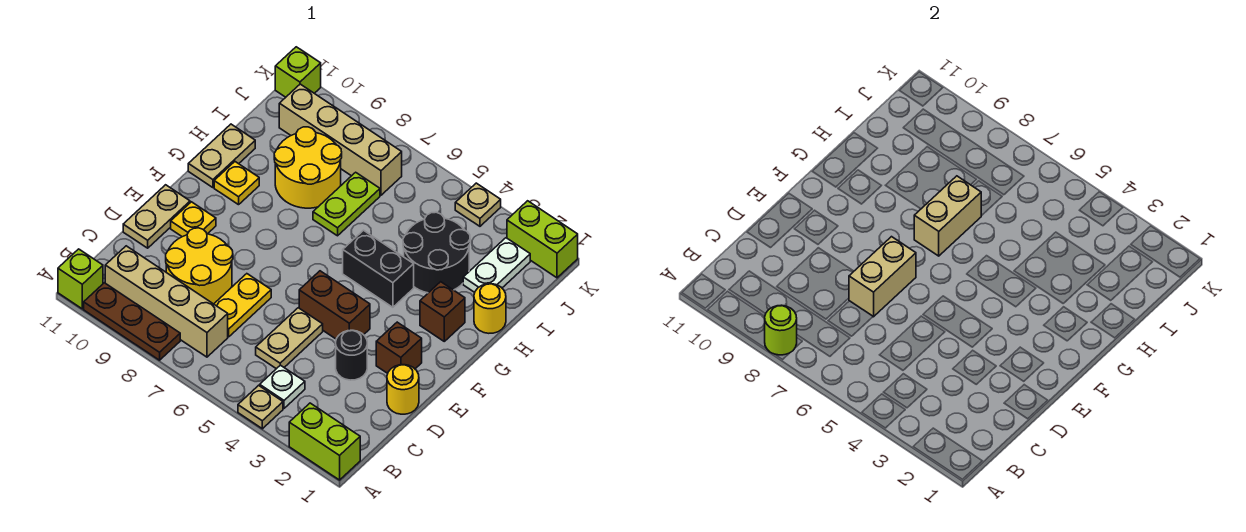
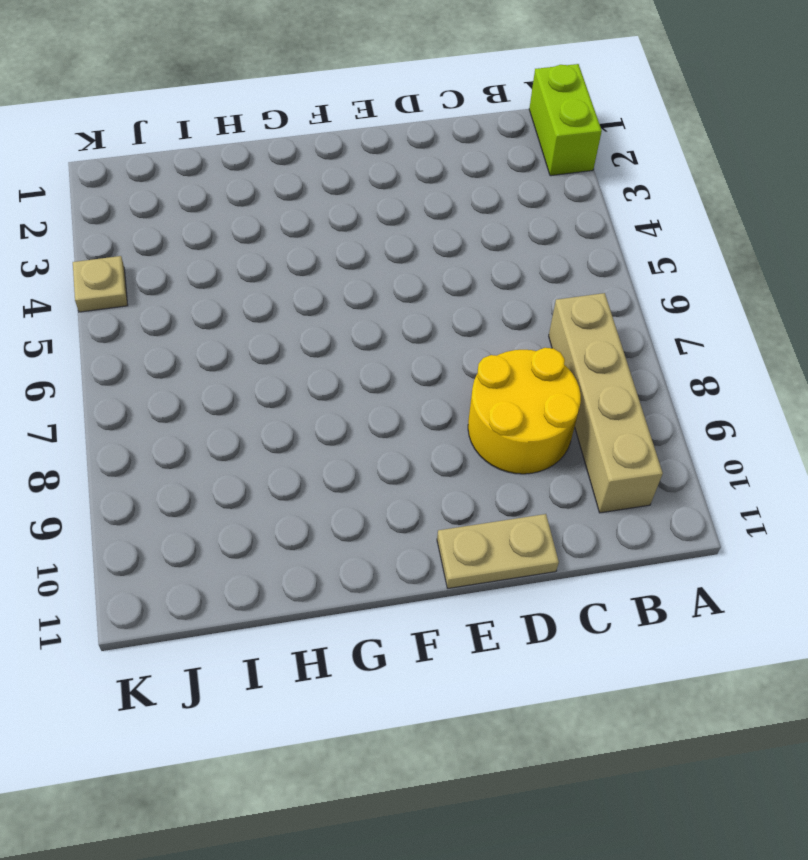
none -> tan 1x1 plate [238,385,283,429]
none -> brown 1x3 plate [84,283,180,360]
none -> lime 1x1 brick [58,249,103,309]
none -> white 1x1 plate [260,365,305,408]

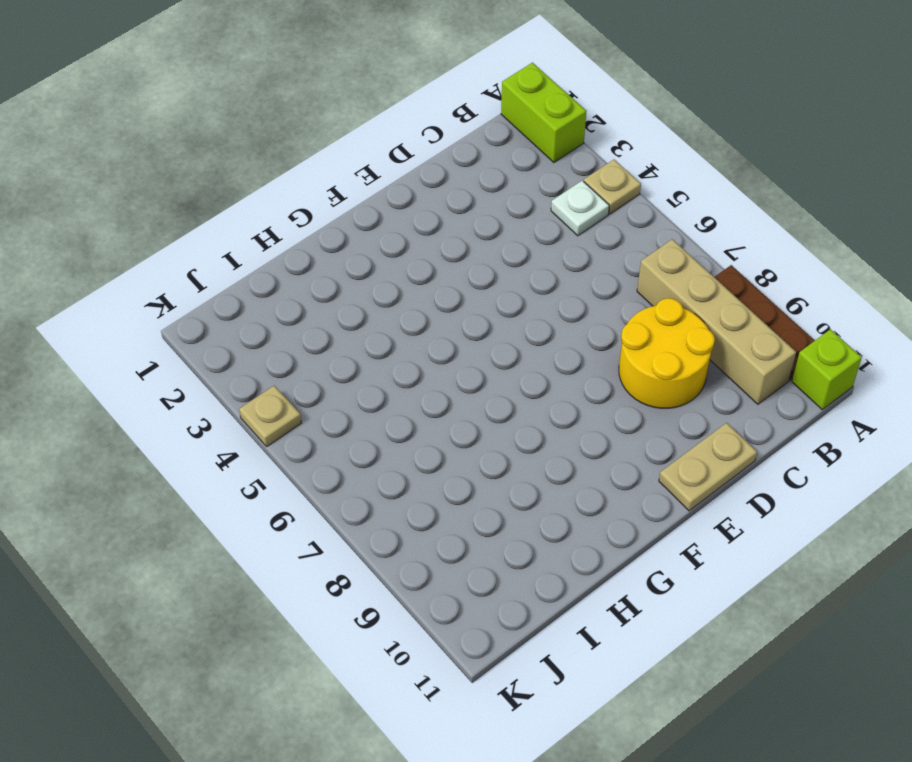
none -> tan 1x2 plate [256,308,323,369]
none -> yellow 1x2 plate [214,274,271,337]
none -> yellow 1x1 round brick [387,365,419,414]
none -> black 1x1 round brick [336,330,367,380]

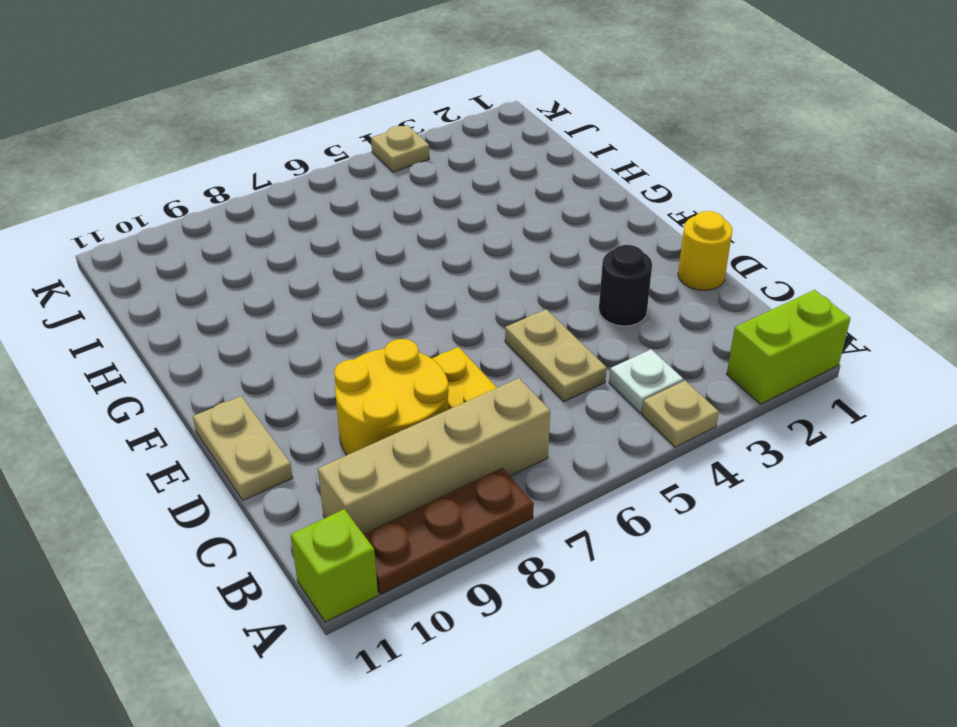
none -> brown 1x1 brick [376,322,422,373]
none -> brown 1x2 brick [299,271,370,339]
none -> yellow 1x1 plate [171,202,216,237]
none -> brown 1x1 brick [420,282,465,341]

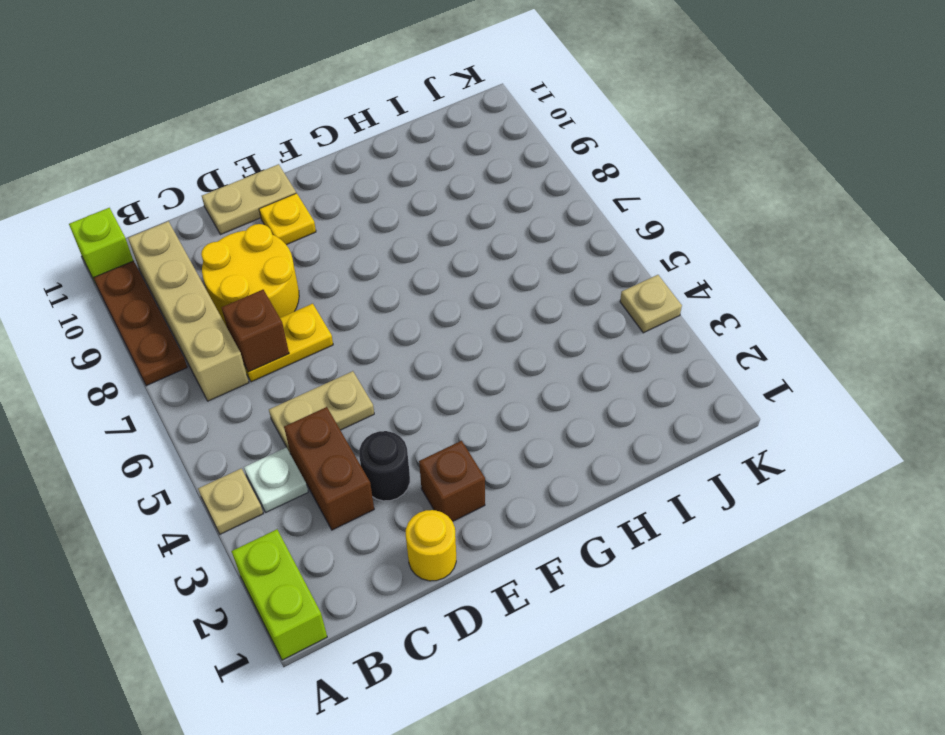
brown 1x2 brick [284,407,374,530] -> brown 1x2 brick moved to [299,271,370,339]
brown 1x1 brick [222,290,289,372] -> brown 1x1 brick moved to [420,282,465,341]
none -> black 1x2 brick [343,230,414,307]
none -> yellow 1x1 plate [214,162,259,205]
none -> tan 1x2 plate [188,124,255,188]
none -> yellow 1x1 round brick [474,284,506,333]

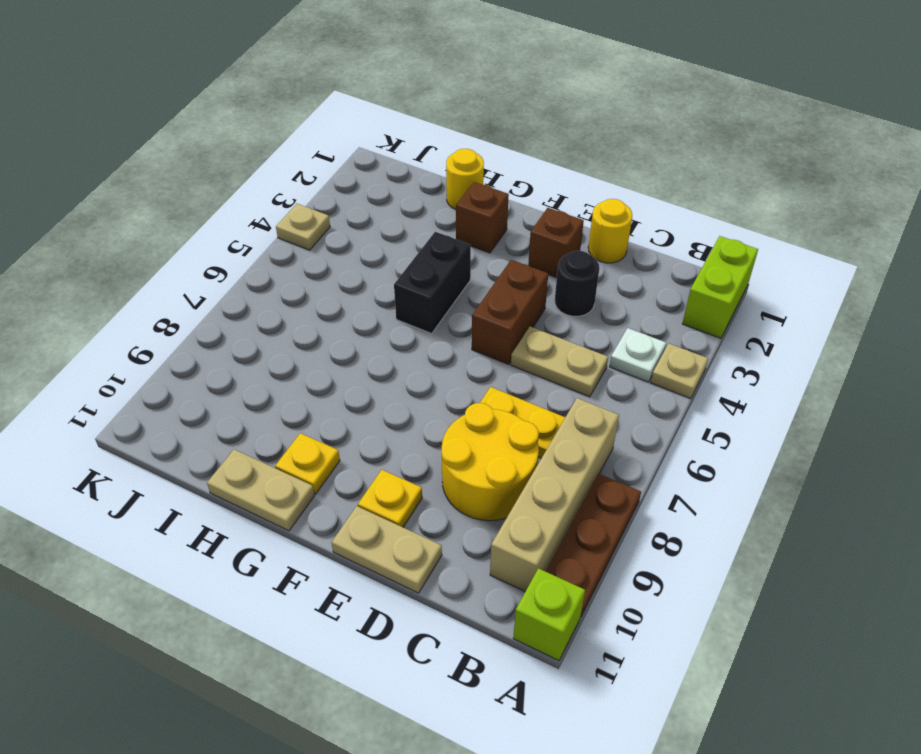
none -> black 2x2 round brick [403,212,470,293]
none -> lime 1x2 plate [313,172,380,236]
none -> yellow 2x2 round brick [274,127,342,208]
none -> white 1x2 plate [463,238,530,292]

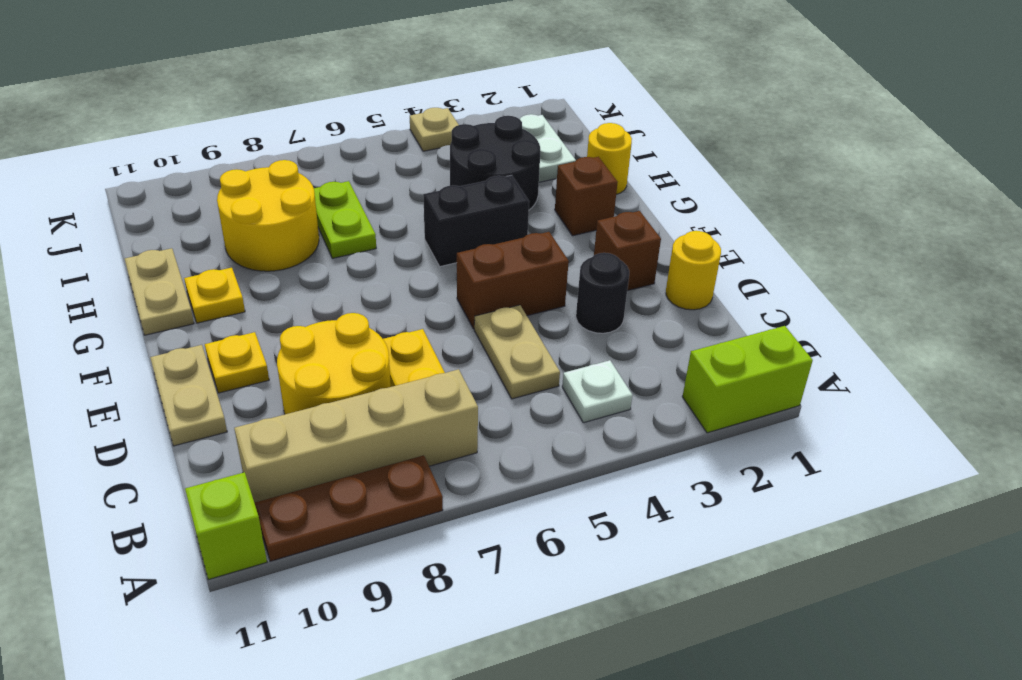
none -> tan 1x1 plate [238,385,283,429]
none -> tan 1x4 brick [279,84,402,195]
none -> lime 1x2 brick [507,201,578,278]
none -> lime 1x1 brick [275,47,321,97]

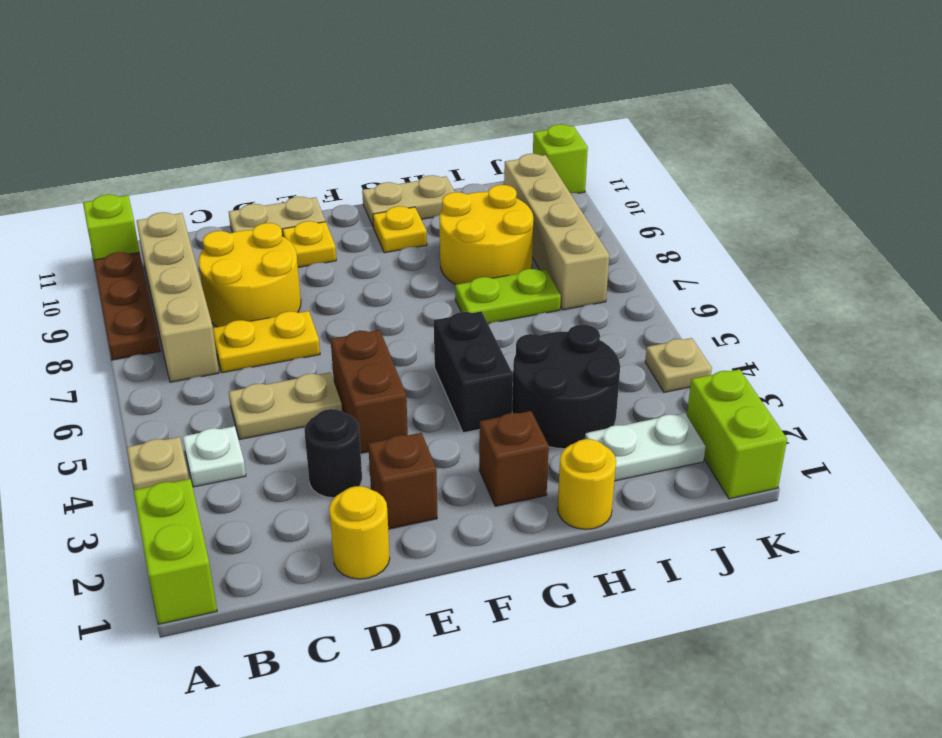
none -> lime 1x1 round brick [765,305,797,355]
none -> tan 1x2 brick [849,237,916,317]
none -> tan 1x2 brick [914,176,981,256]

